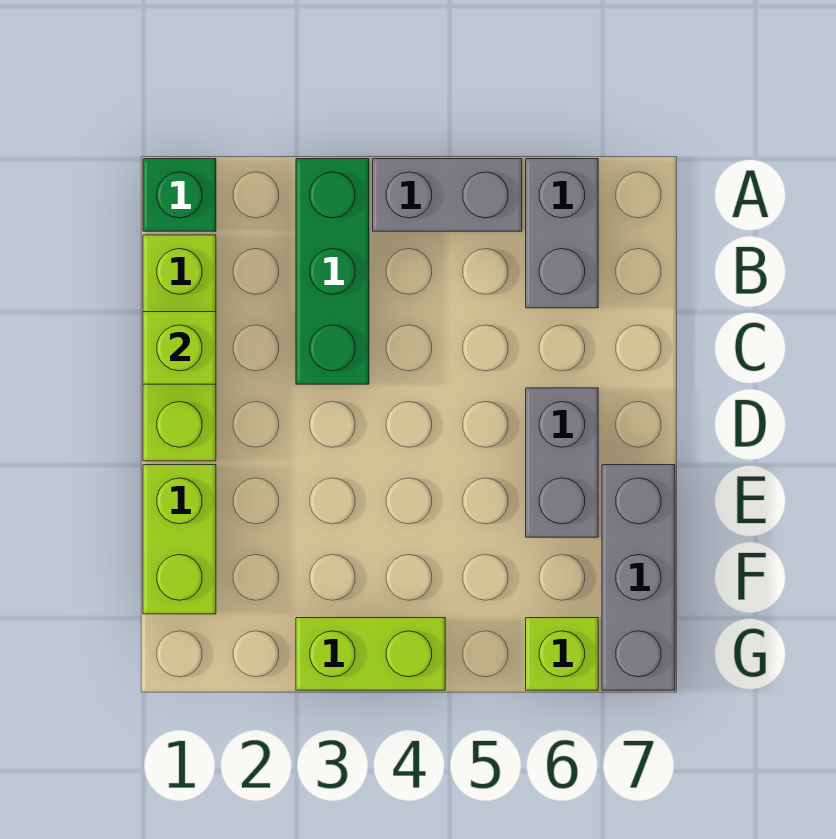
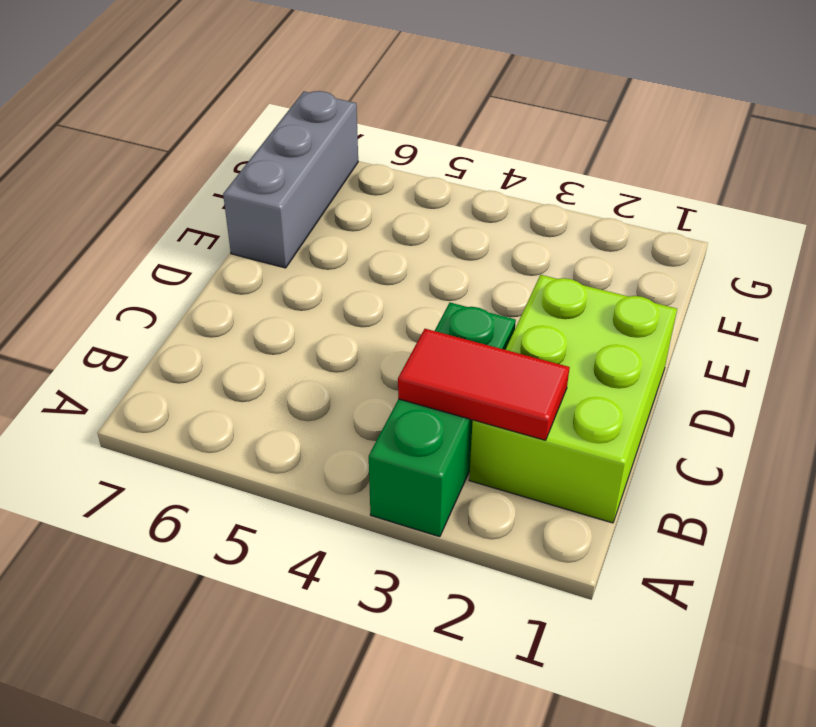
lime 2x3 brick [469,275,677,523] -> lime 1x3 brick [143,235,216,461]
red 1x2 tile [398,329,570,440] -> none
none -> green 1x1 brick [143,159,216,231]
none -> grey 1x2 brick [373,159,522,231]

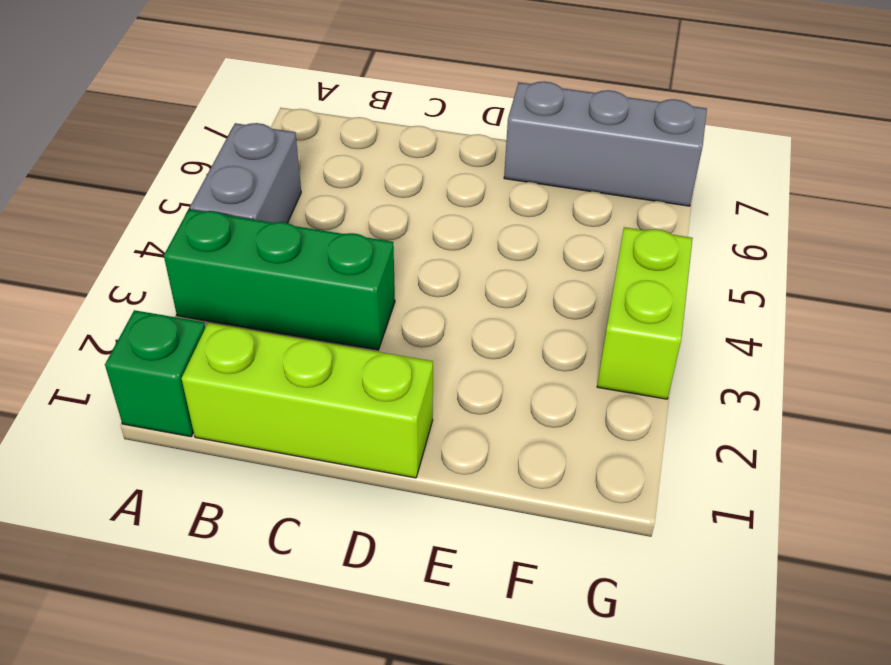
none -> grey 1x2 brick [526,159,598,308]
none -> grey 1x2 brick [526,388,598,537]

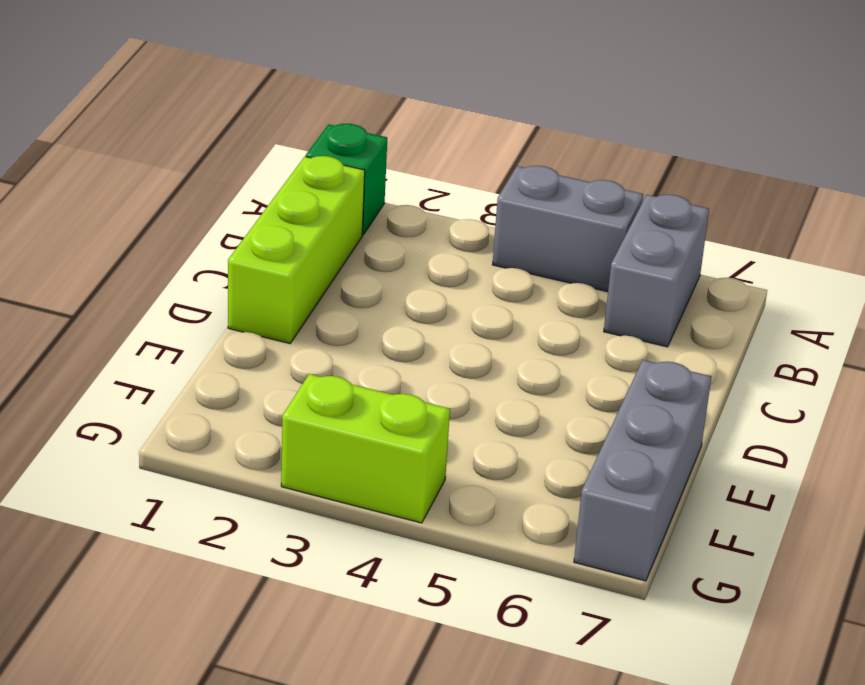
none -> green 1x3 brick [296,159,369,384]
none -> grey 1x2 brick [526,388,598,537]

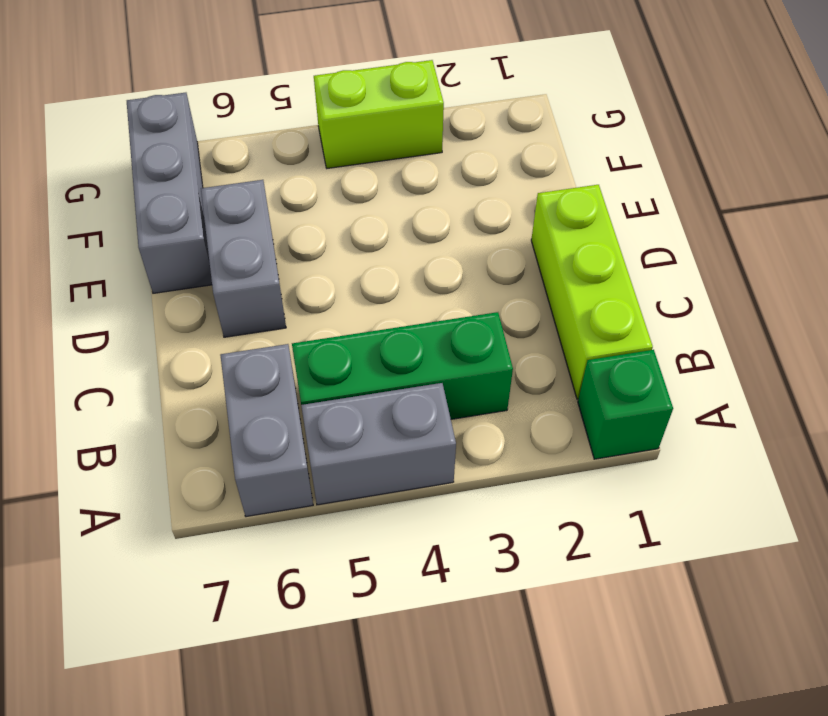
green 1x3 brick [292,312,513,419] -> green 1x3 brick turned to [296,159,369,384]
none -> lime 1x2 brick [143,465,216,614]
none -> lime 1x1 brick [526,618,598,690]

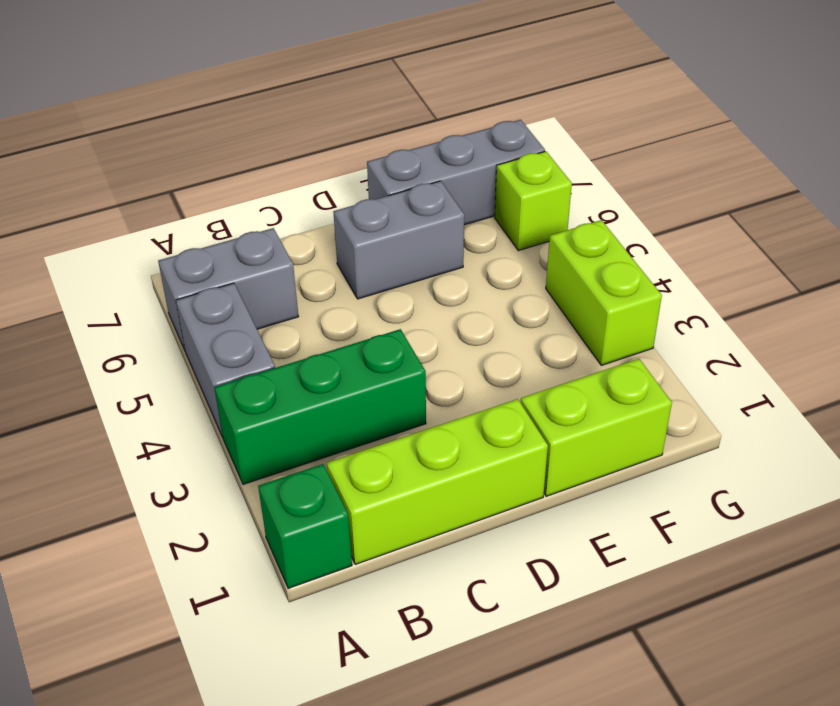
none -> lime 1x1 brick [143,312,216,384]

